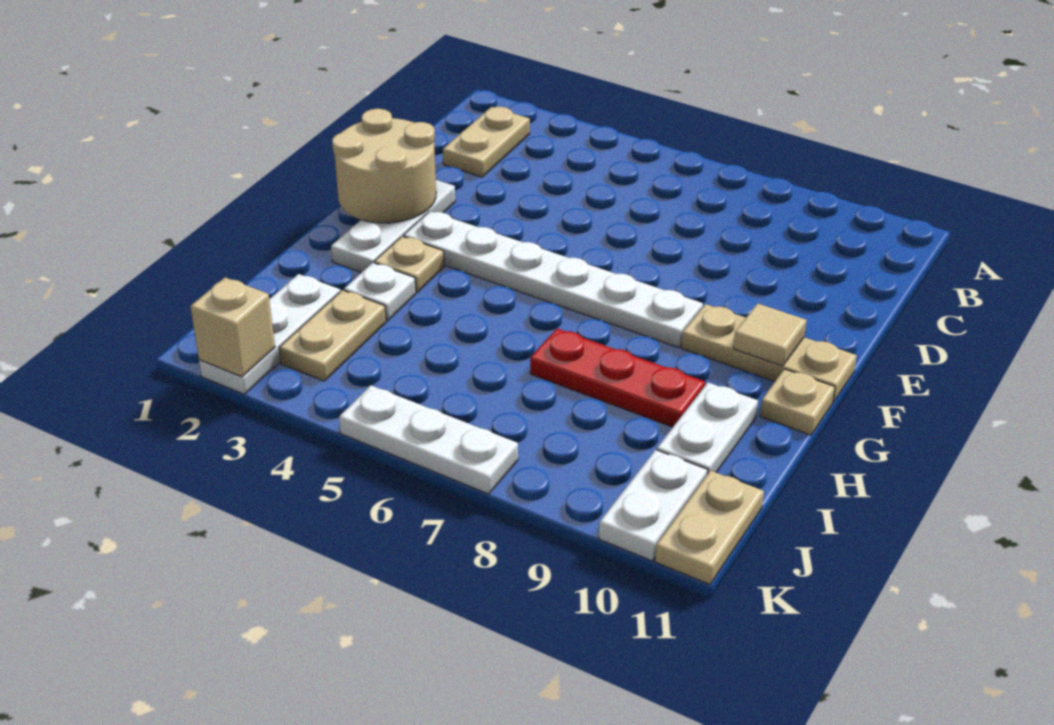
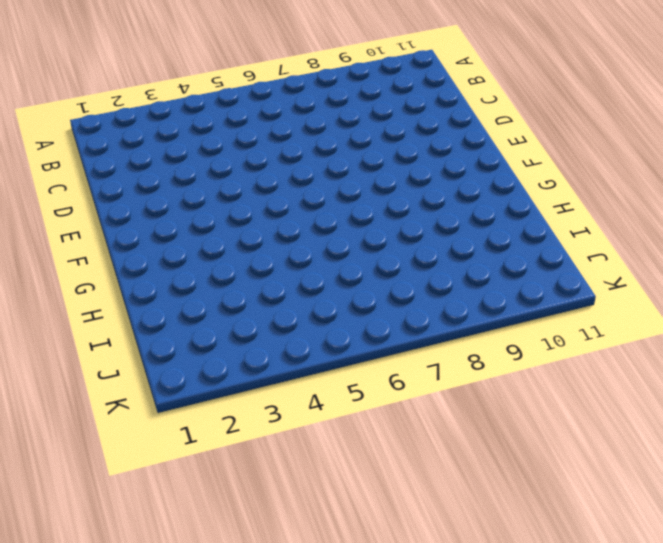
none -> tan 1x2 plate [443,107,530,177]
none -> white 1x3 plate [331,180,455,273]
none -> white 1x6 plate [403,211,703,348]

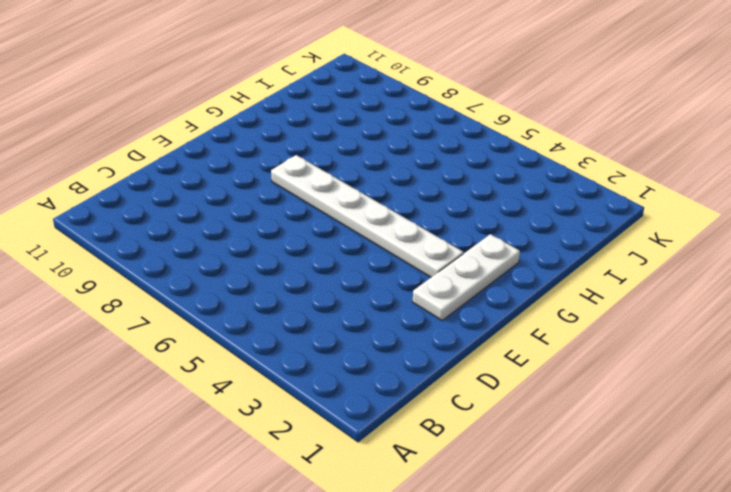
none -> tan 1x2 plate [443,107,530,177]
none -> tan 1x3 plate [681,304,857,402]
none -> tan 1x1 plate [374,236,444,293]

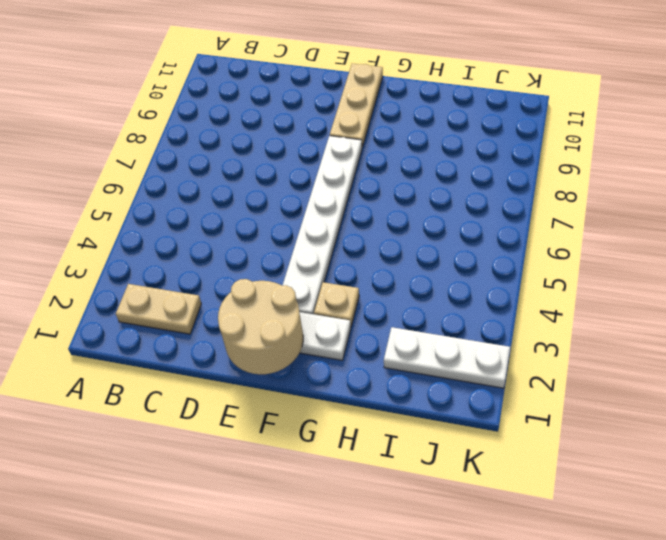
none -> tan 1x1 plate [760,369,835,435]
none -> white 1x1 plate [344,263,416,321]
none -> red 1x3 plate [530,329,705,427]

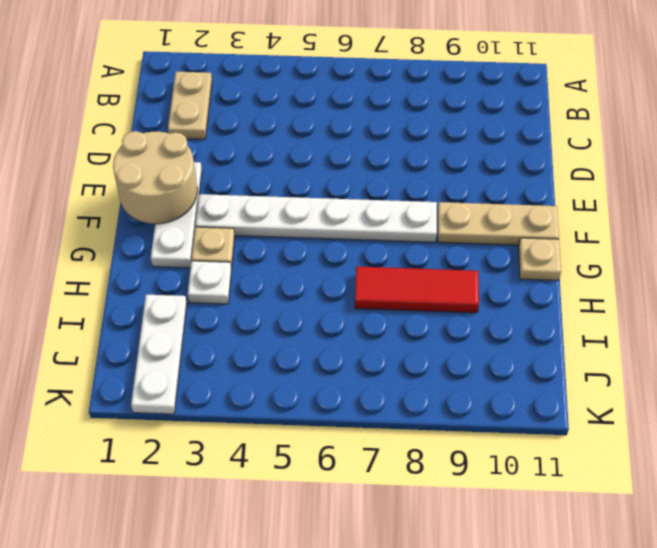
red 1x3 tile [355,267,479,313] -> red 1x3 plate [530,329,705,427]
none -> white 1x2 plate [657,383,758,474]
none -> tan 1x2 plate [279,290,386,381]
none -> white 1x2 plate [599,450,708,561]

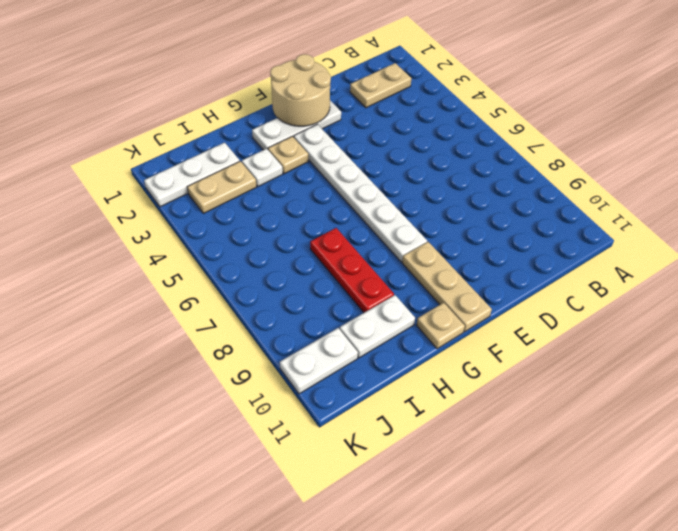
none -> tan 1x2 plate [655,471,764,584]
none -> white 1x3 plate [339,385,518,494]
none -> tan 1x1 tile [733,303,806,366]

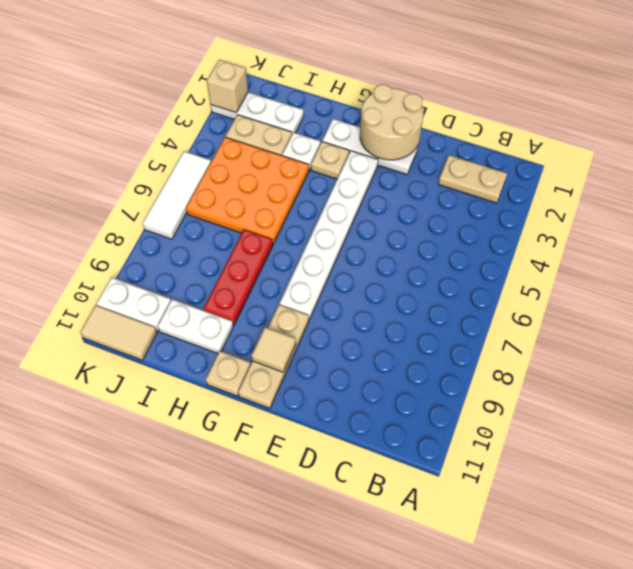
orange 3x3 plate [186,137,309,244] -> none
tan 1x2 tile [80,305,157,360] -> tan 1x2 plate [655,471,764,584]
white 1x3 tile [143,151,211,239] -> white 1x3 plate [339,385,518,494]

